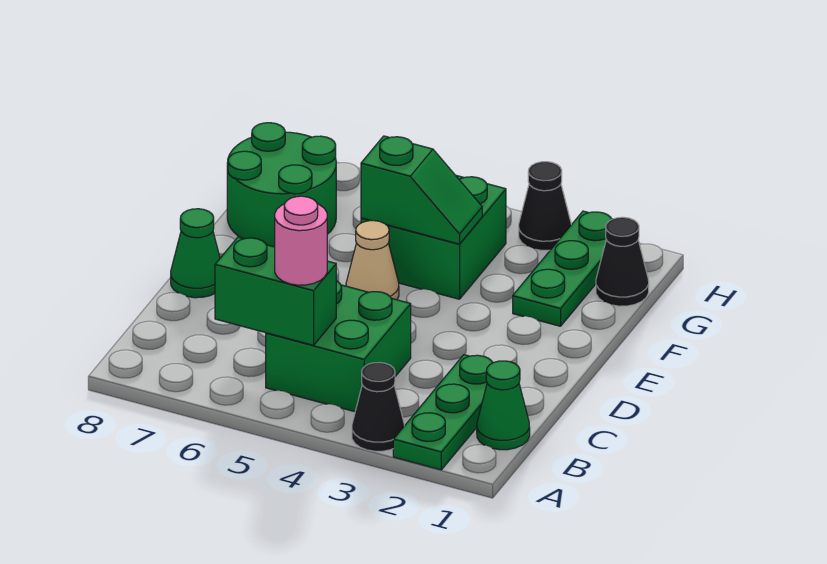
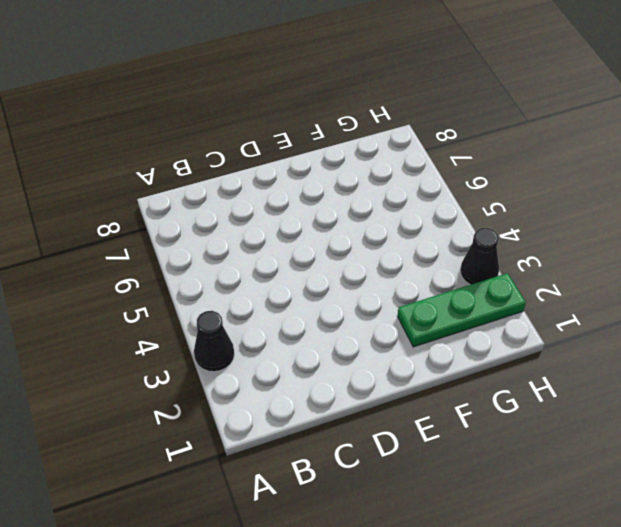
none -> green 1x3 plate [393,355,493,470]
none -> green 1x1 cone [477,361,530,450]
none -> green 2x2 brick [266,281,411,412]

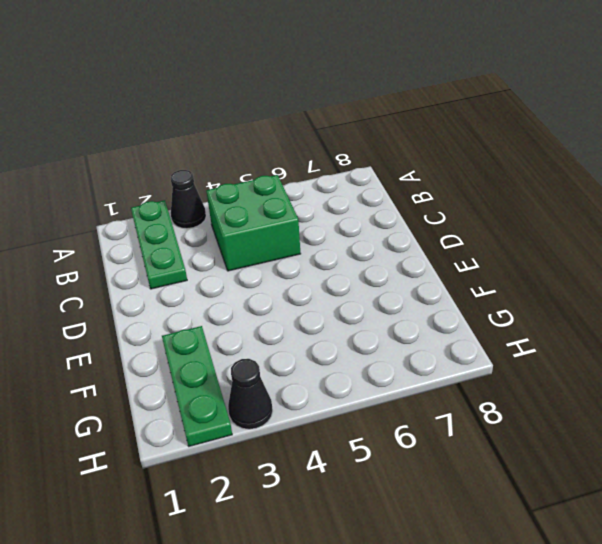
none -> green 1x1 cone [477,361,530,450]
none -> green 1x1 cone [171,209,220,298]
none -> tan 1x1 cone [346,221,399,300]

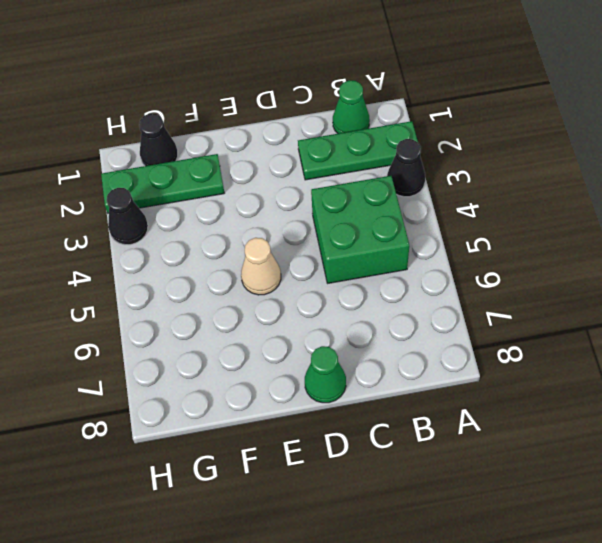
none -> green 2x2 brick [361,175,506,299]
none -> green 2x2 round brick [227,123,336,247]
none -> green 1x2 brick [215,237,336,345]

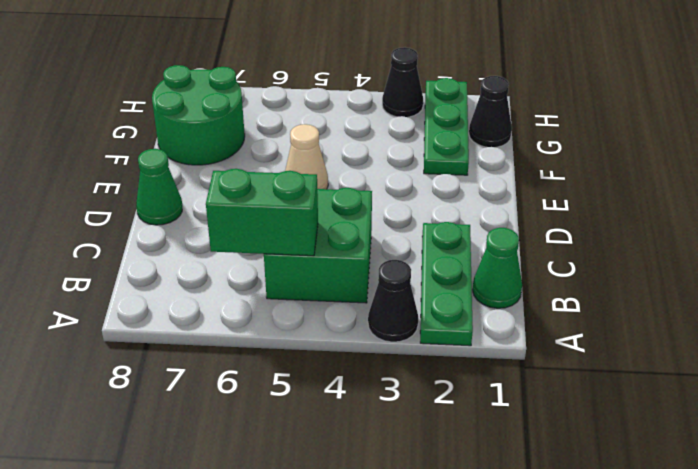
none -> green 2x2 brick [361,175,506,299]
none -> green 1x2 slope [361,136,482,244]
none -> pink 1x1 round brick [275,196,327,285]

